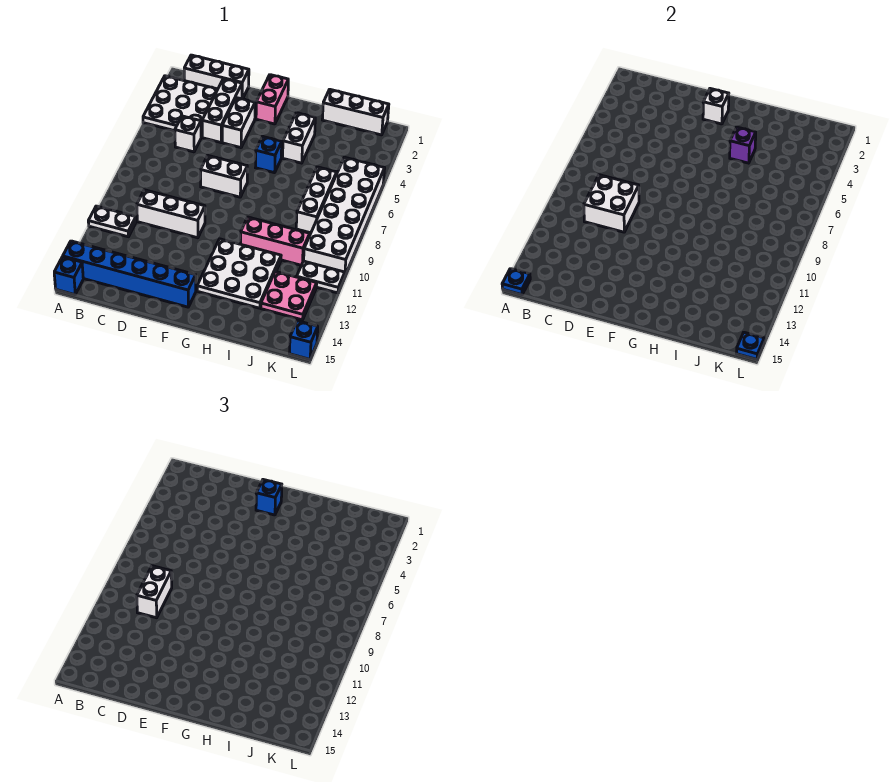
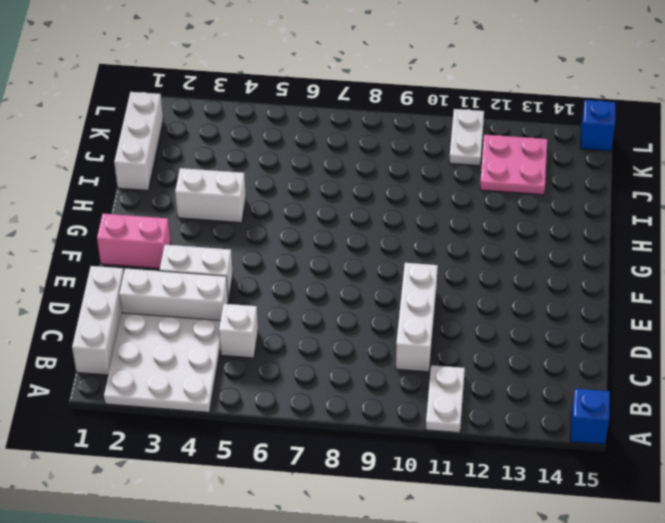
none -> blue 1x6 brick [63,241,196,307]
none -> white 1x2 brick [201,156,247,197]
none -> blue 1x1 brick [256,137,282,173]

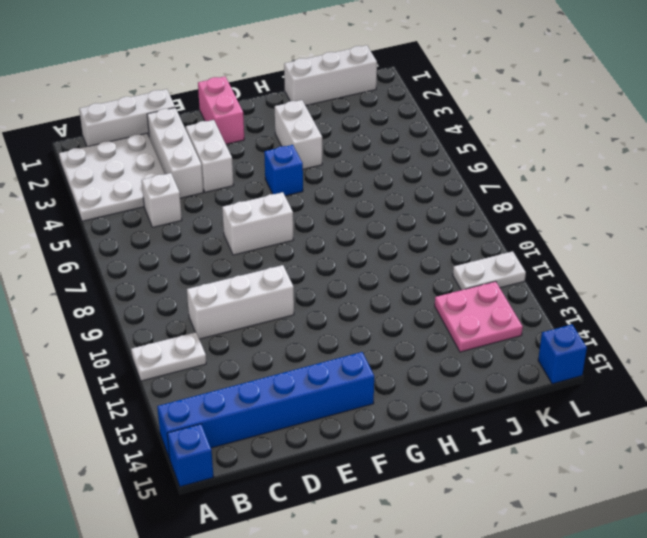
none -> white 3x3 plate [197,239,281,308]
none -> pink 1x3 brick [241,217,310,265]
none -> white 1x3 brick [296,167,337,233]

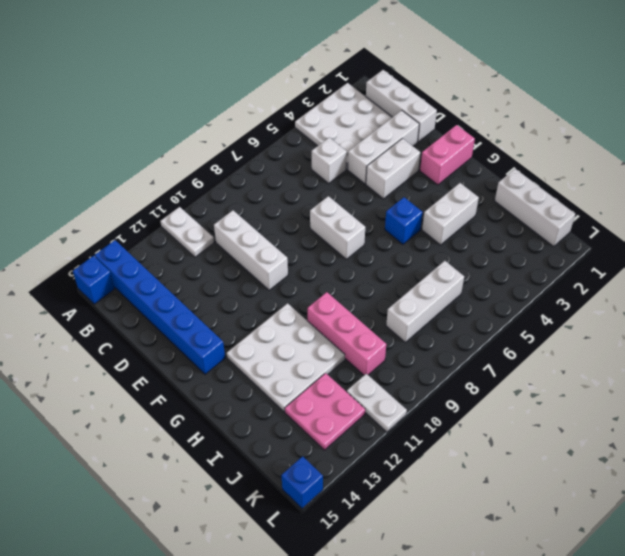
none -> white 2x6 brick [304,157,385,275]
none -> blue 1x1 plate [502,269,530,295]
none -> white 2x2 brick [584,175,639,232]

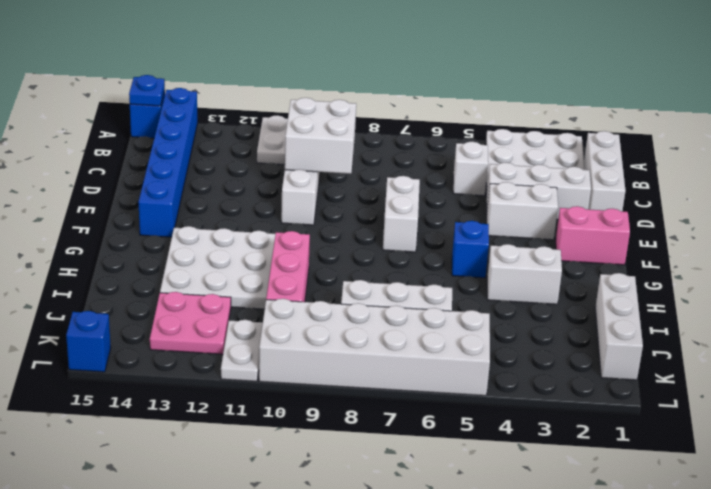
none -> white 1x1 brick [703,89,729,124]
none -> purple 1x1 brick [730,127,756,163]
none -> blue 1x1 plate [736,332,764,359]

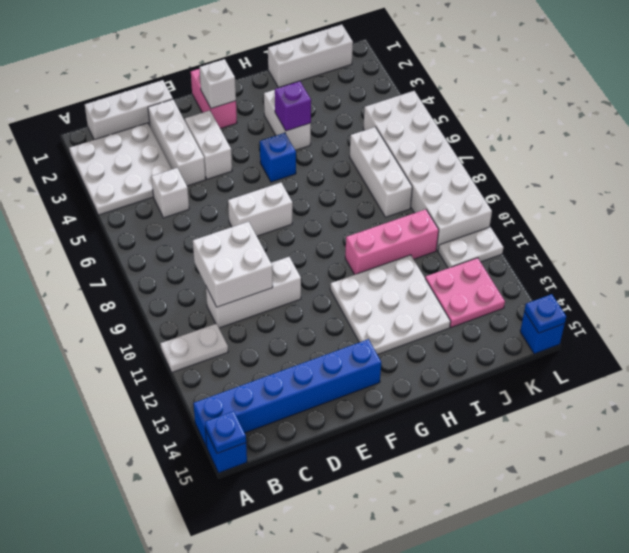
none -> white 1x2 brick [137,566,172,618]
none -> blue 1x1 brick [256,480,282,515]

